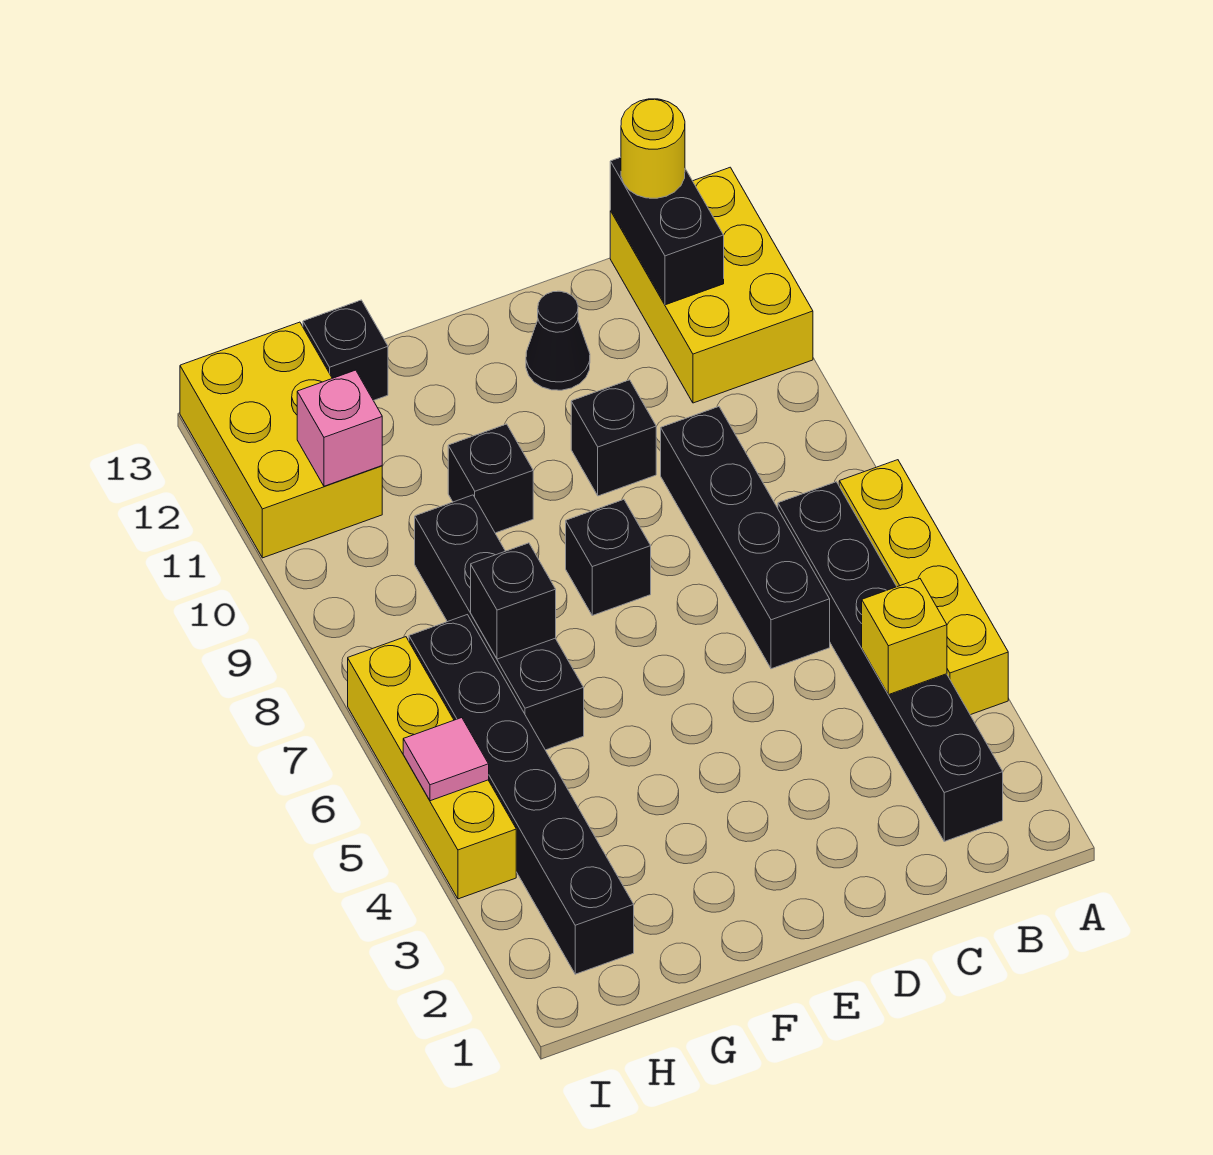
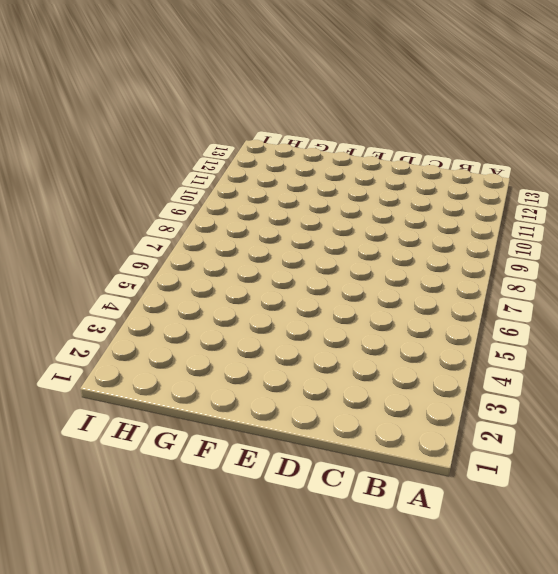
none -> yellow 1x4 brick [839,460,1008,715]
none -> yellow 2x3 brick [610,167,813,403]
none -> black 1x6 brick [778,482,1003,841]

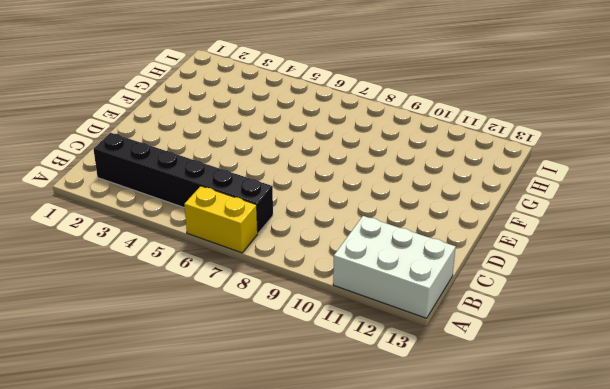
yellow 1x2 brick [184,186,258,253] -> yellow 1x4 brick [839,460,1008,715]
white 2x3 brick [333,216,456,318] -> yellow 2x3 brick [610,167,813,403]
none -> black 1x4 brick [661,407,830,669]
none -> black 1x1 brick [571,380,656,496]
none -> black 1x1 cone [526,291,590,390]

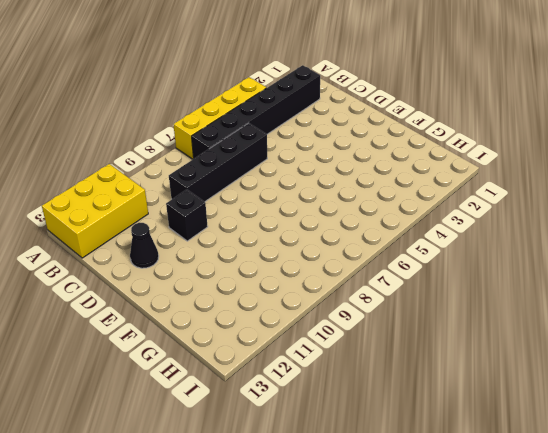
none -> black 1x1 brick [566,500,651,615]
none -> black 1x1 brick [448,424,533,533]
none -> black 1x4 brick [415,495,584,750]

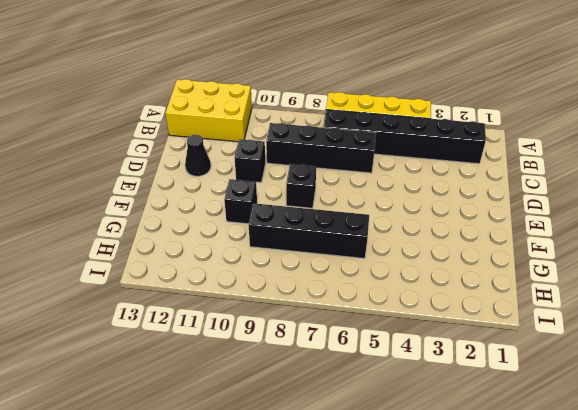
none -> black 1x1 brick [303,300,388,401]
none -> black 1x6 brick [409,615,634,974]
none -> yellow 2x3 brick [180,322,382,558]

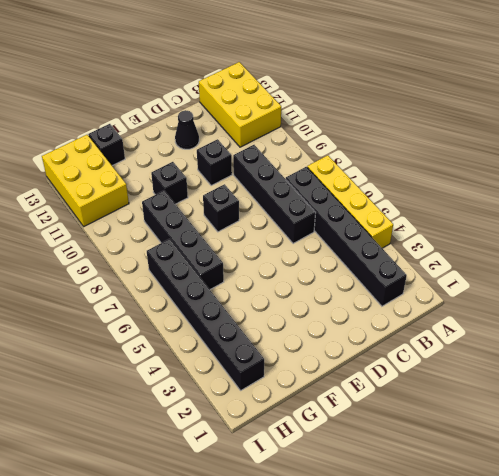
none -> yellow 1x4 brick [348,637,516,899]
none -> yellow 1x1 brick [862,579,947,695]
none -> black 1x2 brick [610,157,724,305]

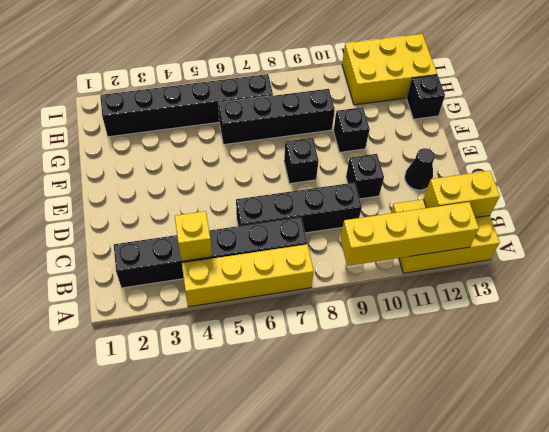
yellow 1x4 brick [340,202,479,266] -> yellow 1x4 brick moved to [348,637,516,899]
yellow 1x2 brick [424,171,500,218] -> black 1x2 brick [610,157,724,305]
none -> black 1x1 brick [471,543,556,659]
none -> pink 1x1 brick [297,370,382,486]
none -> pink 1x1 tile [403,718,489,801]

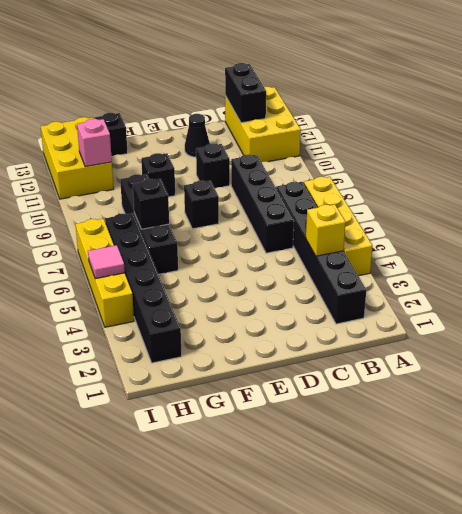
none -> yellow 1x1 round brick [621,99,685,198]

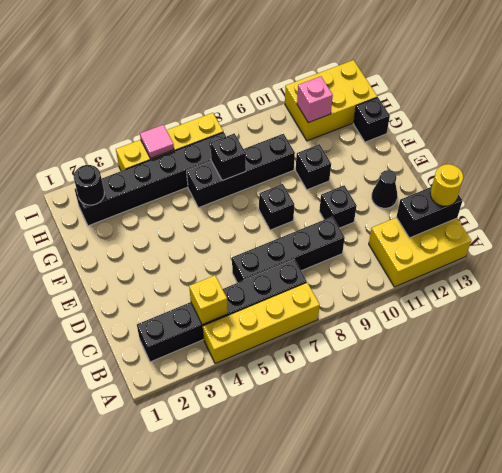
black 1x1 round brick [74,165,104,205] -> none

